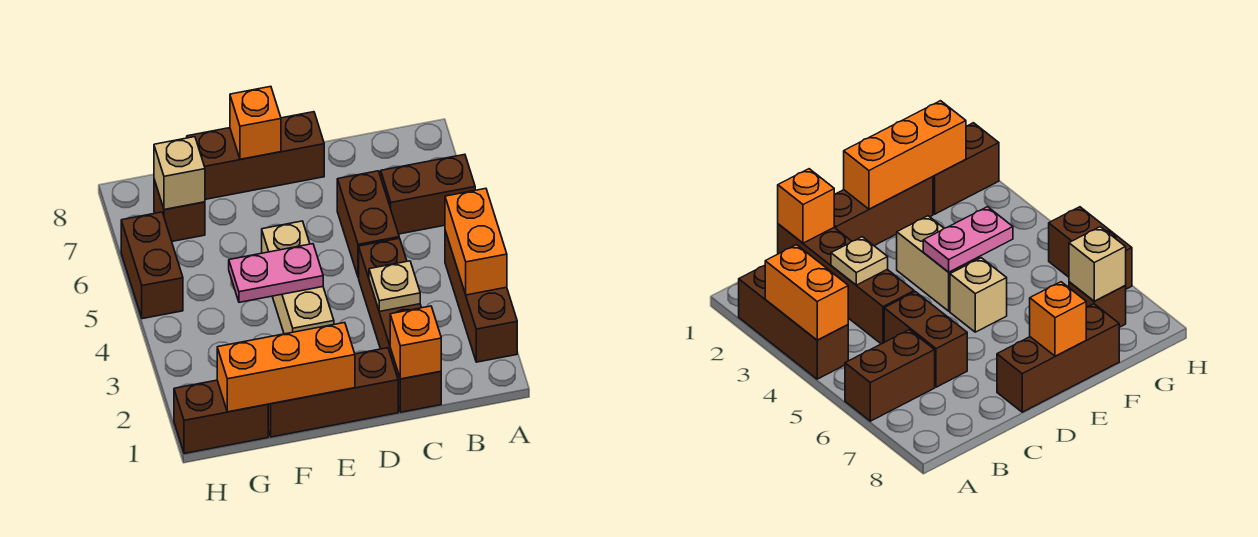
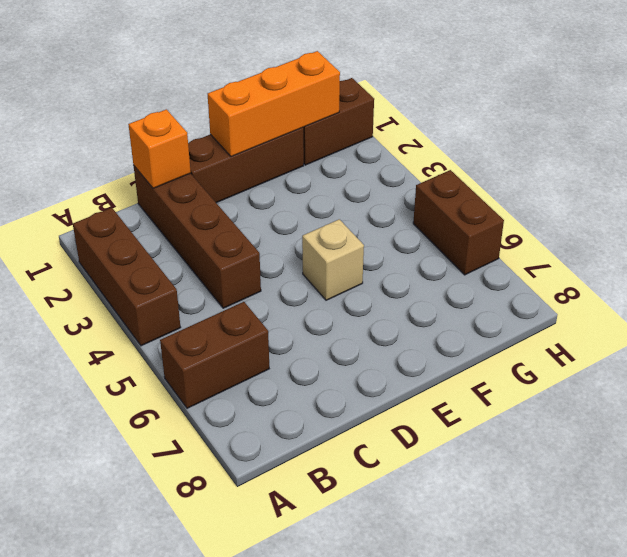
none -> brown 1x2 brick [337,171,399,278]
none -> brown 1x3 brick [187,112,324,199]
none -> tan 1x2 brick [272,287,334,334]

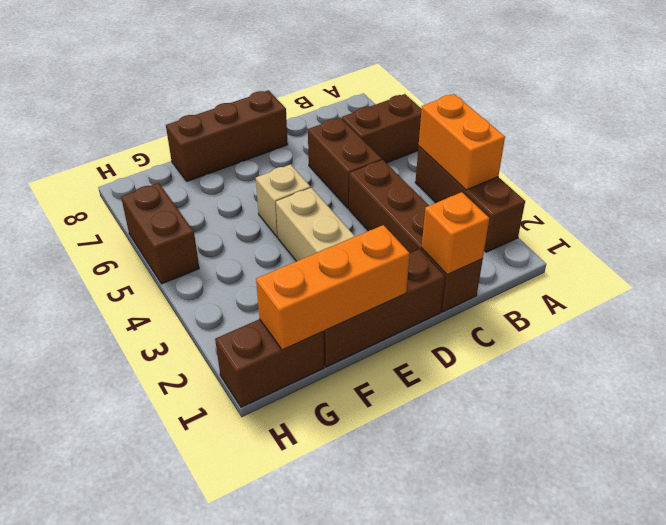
none -> brown 1x1 brick [154,180,205,241]
none -> tan 1x1 plate [369,261,420,311]
none -> pink 1x2 plate [229,244,323,302]

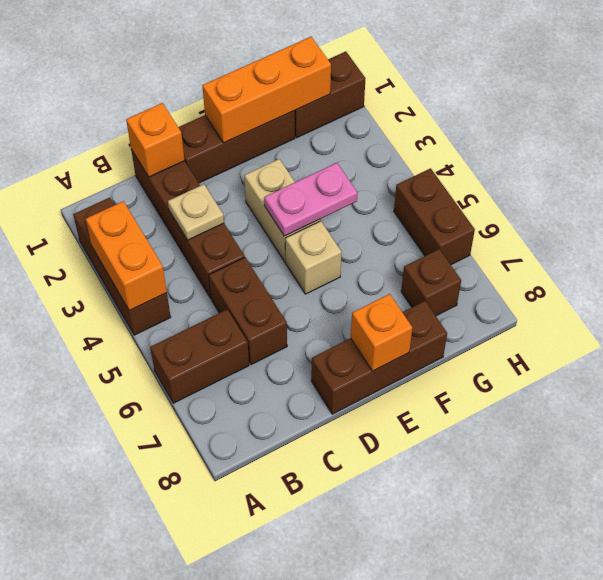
none -> tan 1x1 brick [154,137,205,210]

